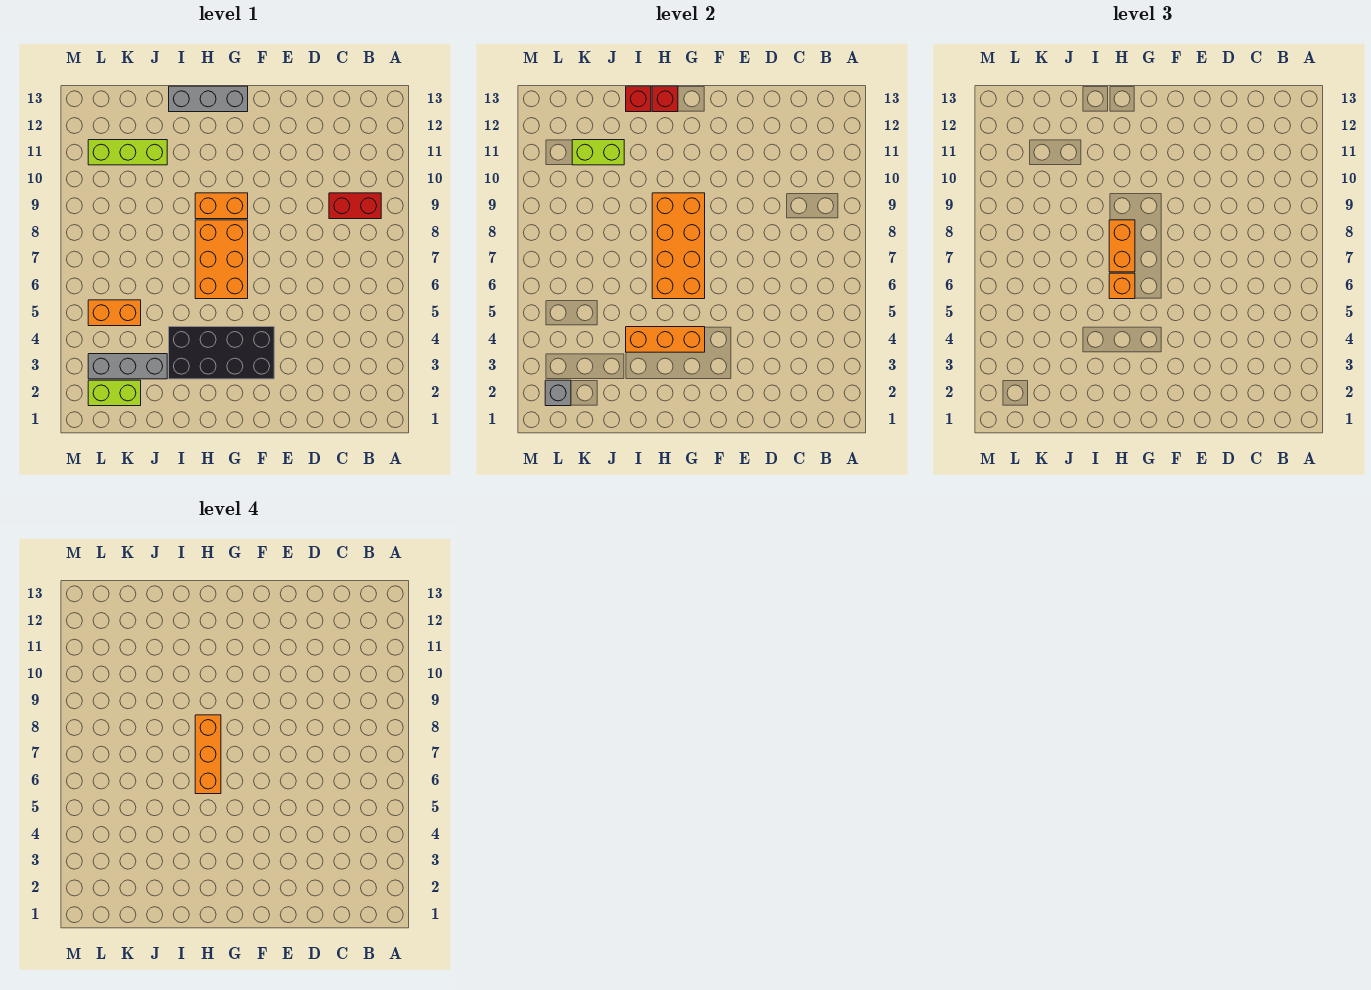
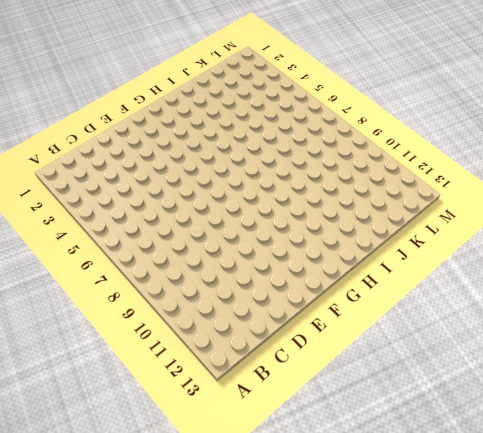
none -> red 1x2 brick [329,193,381,219]
none -> black 2x4 brick [169,327,274,379]
none -> orange 2x3 brick [195,220,248,299]

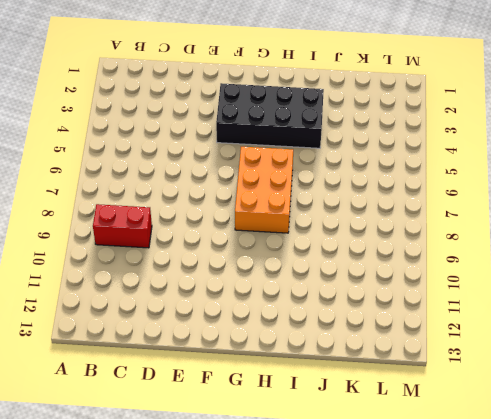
none -> orange 1x2 brick [195,193,248,219]
none -> grey 1x3 brick [169,86,248,112]
none -> grey 1x3 brick [88,354,167,379]

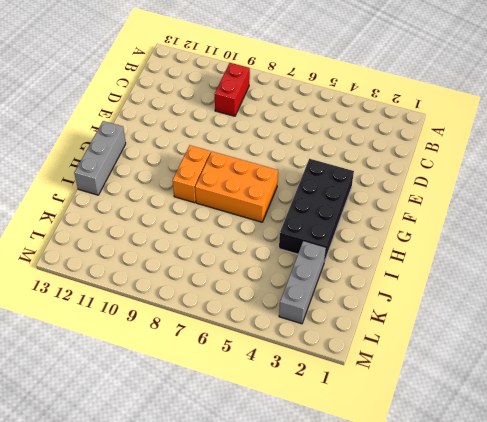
none -> lime 1x3 brick [88,140,167,165]
none -> lime 1x2 brick [88,380,141,406]
none -> orange 1x2 brick [88,300,141,326]

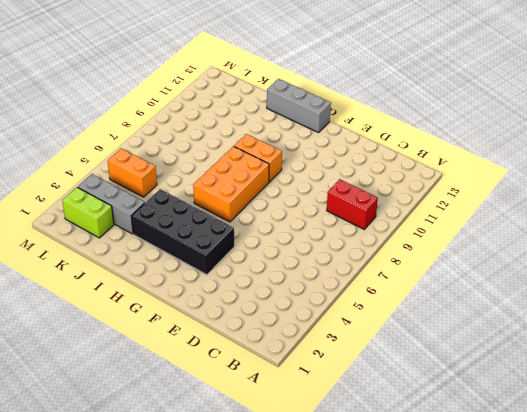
none -> lime 1x3 brick [88,140,167,165]
none -> orange 1x3 brick [626,327,705,352]
none -> orange 2x4 brick [652,193,705,299]

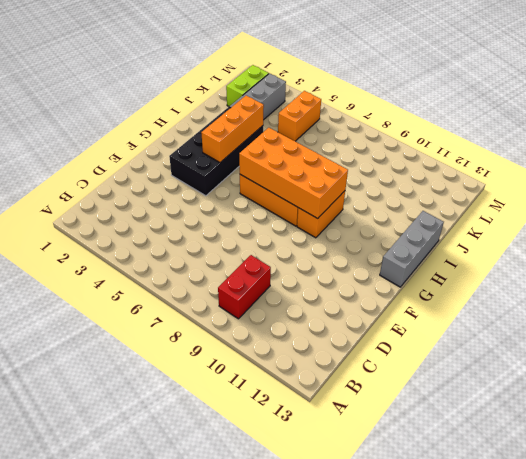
none -> lime 1x3 brick [88,140,167,165]
none -> red 1x1 brick [652,86,678,112]
none -> red 1x1 brick [626,86,651,112]

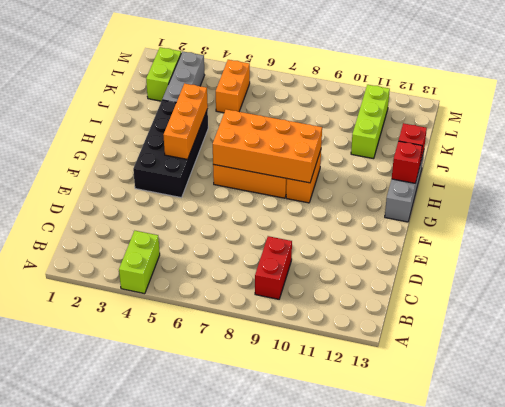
lime 1x2 brick [119,231,160,294] -> lime 1x2 brick moved to [572,140,624,165]
none -> grey 1x1 brick [545,380,571,406]
none -> orange 1x1 brick [1109,273,1135,299]
none -> orange 1x2 brick [1109,220,1135,272]

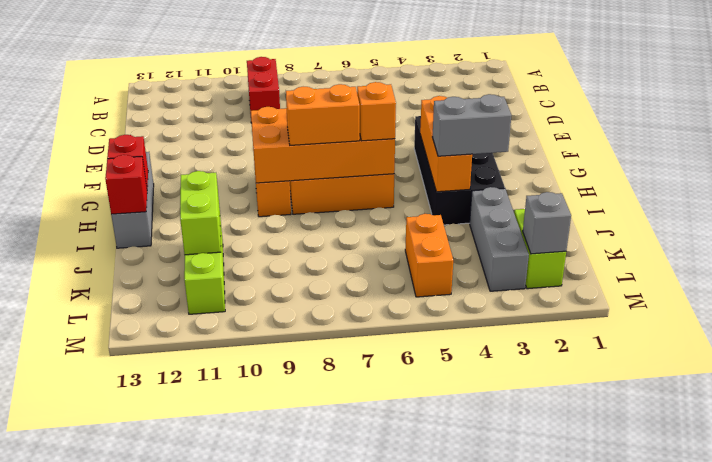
grey 1x2 brick [432,94,512,156] -> none
none -> orange 1x3 brick [195,715,221,794]

